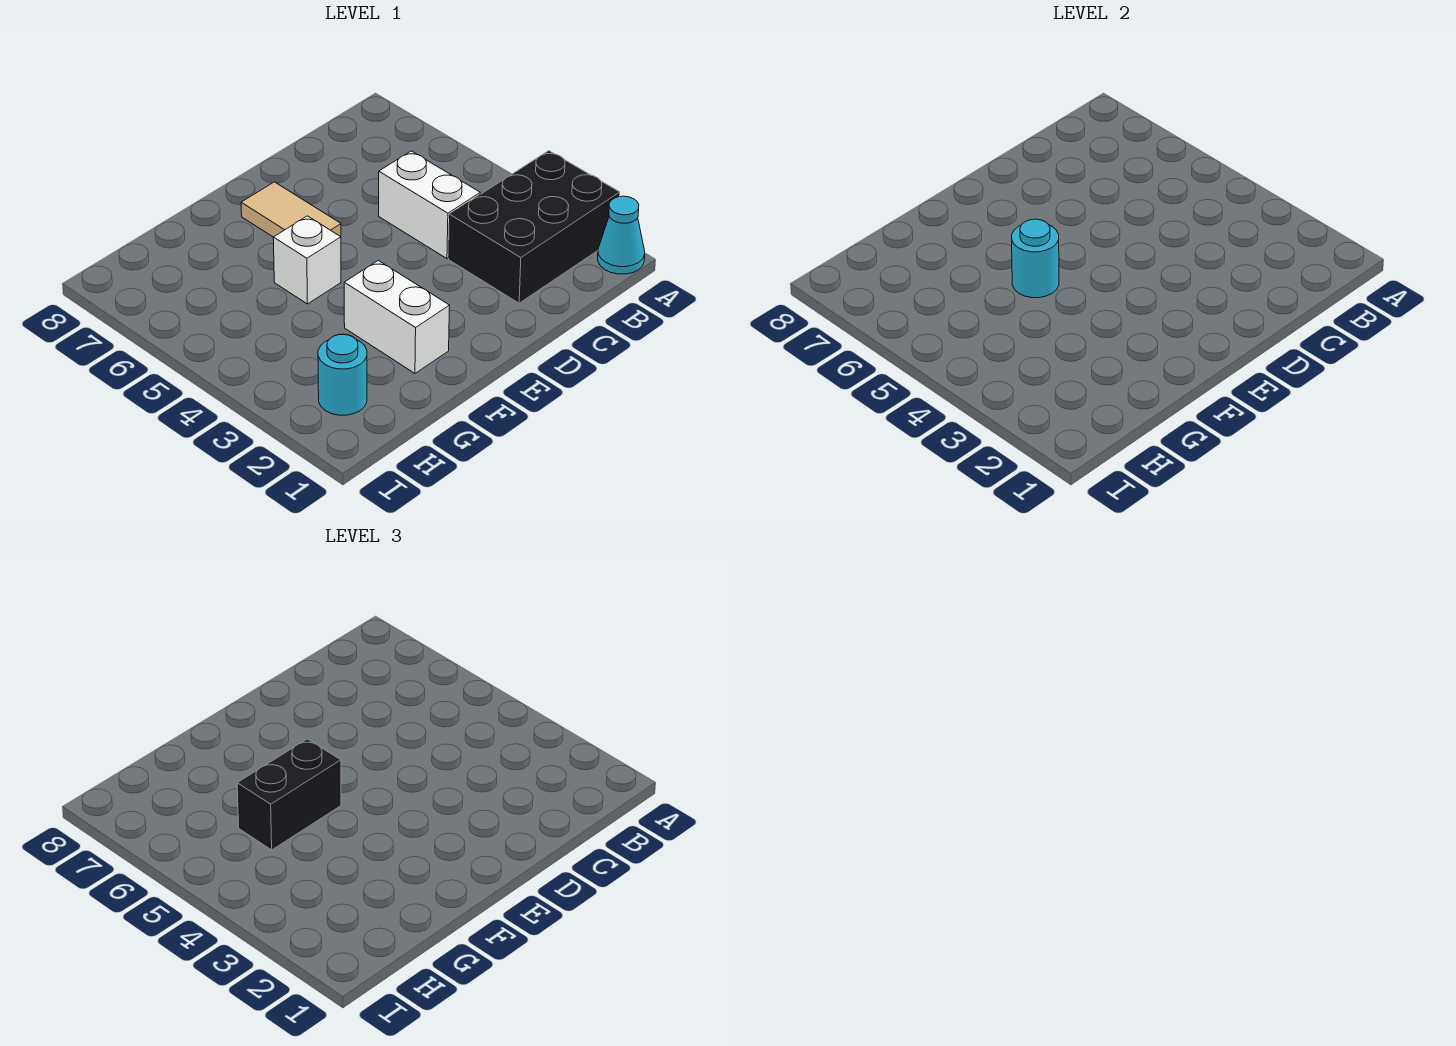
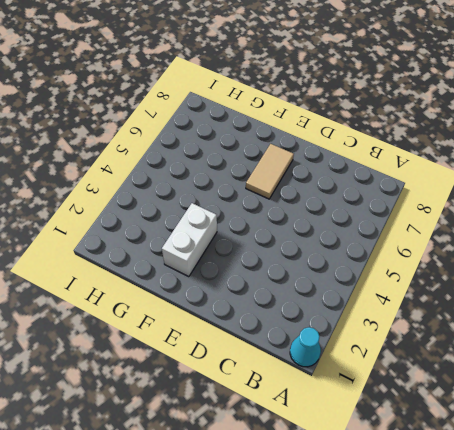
none -> black 2x3 brick [449,151,620,303]
none -> white 1x2 brick [379,151,480,259]

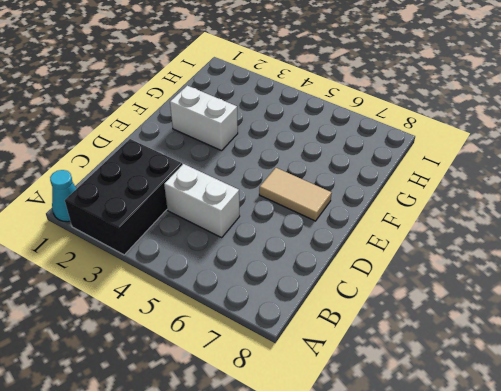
none -> white 1x1 brick [273,216,341,304]
none -> cyan 1x1 round brick [318,334,367,415]

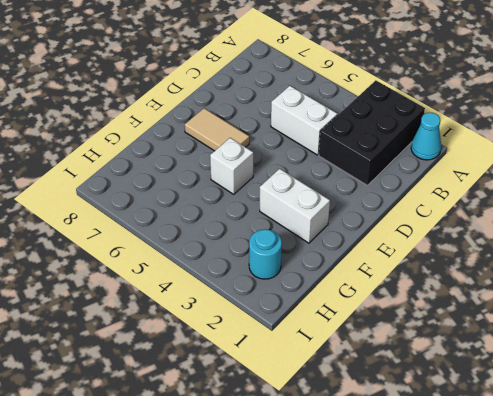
none -> cyan 1x1 round brick [1012,219,1059,298]
none -> black 1x2 brick [237,739,341,850]

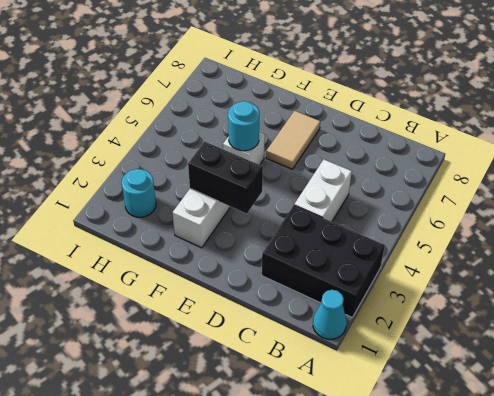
black 1x2 brick [188,142,263,214] -> black 1x2 brick moved to [237,739,341,850]

